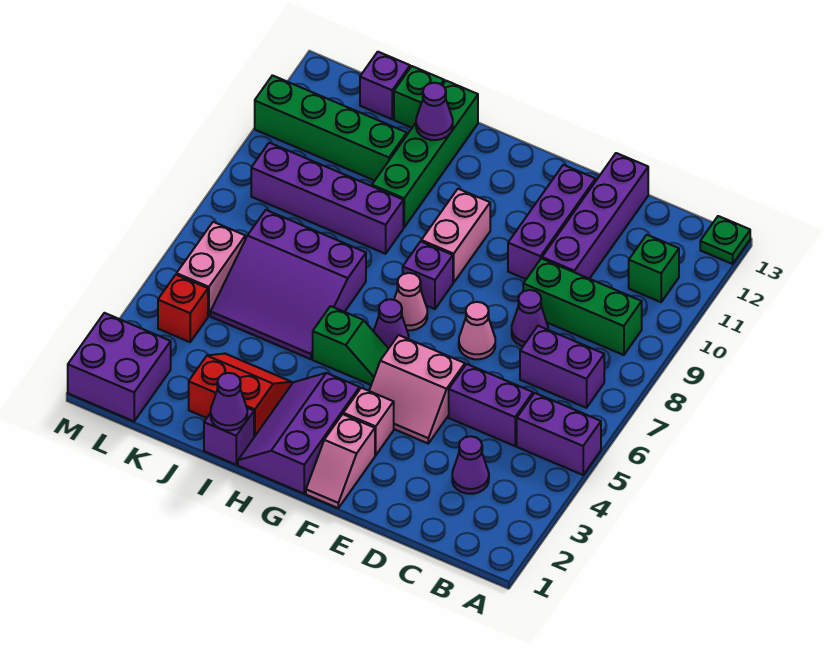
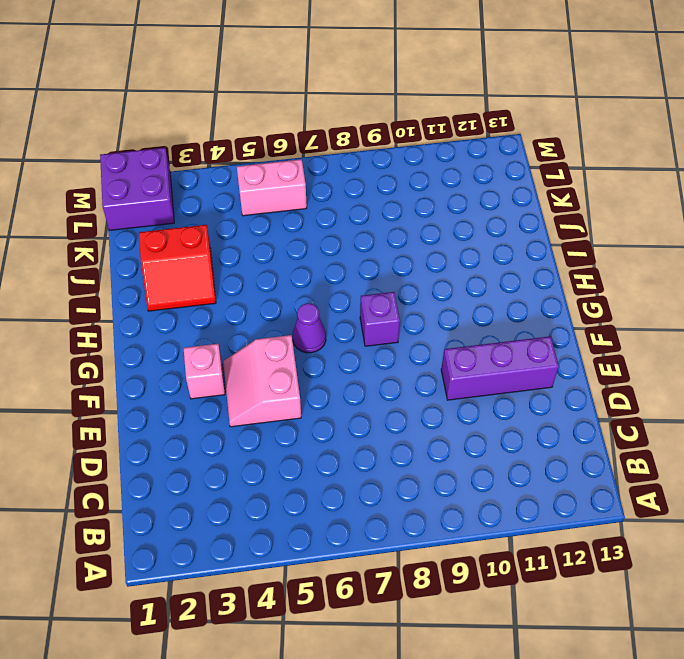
red 2x2 slope [139,225,216,311] -> red 2x2 slope turned to [189,354,291,437]
none -> purple 1x2 brick [517,393,601,475]
none -> green 1x1 plate [700,216,750,264]
none -> purple 1x2 brick [520,326,604,408]
none -> green 1x3 brick [523,258,642,355]

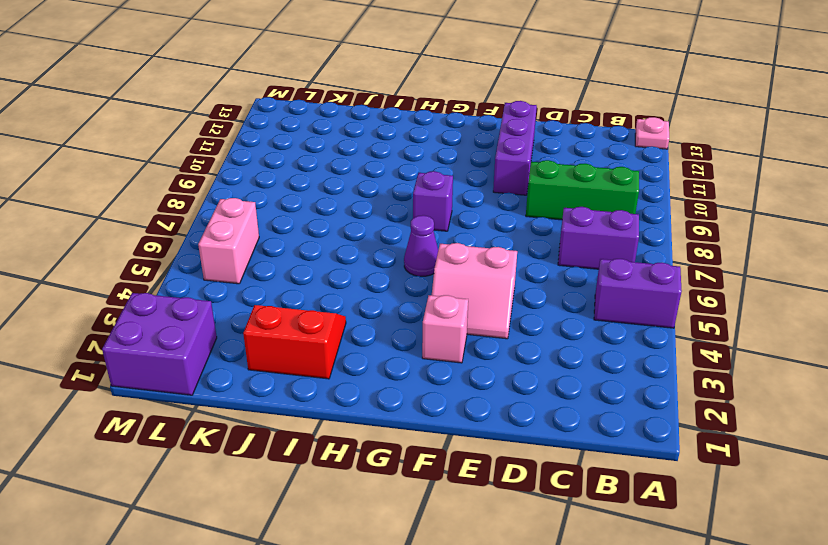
pink 1x1 plate [635,117,669,149] -> green 1x1 plate [700,216,750,264]
none -> green 1x1 brick [629,235,679,302]
none -> purple 1x1 cone [452,436,489,494]
none -> purple 1x2 brick [449,364,533,446]
none -> purple 1x1 cone [512,290,548,346]

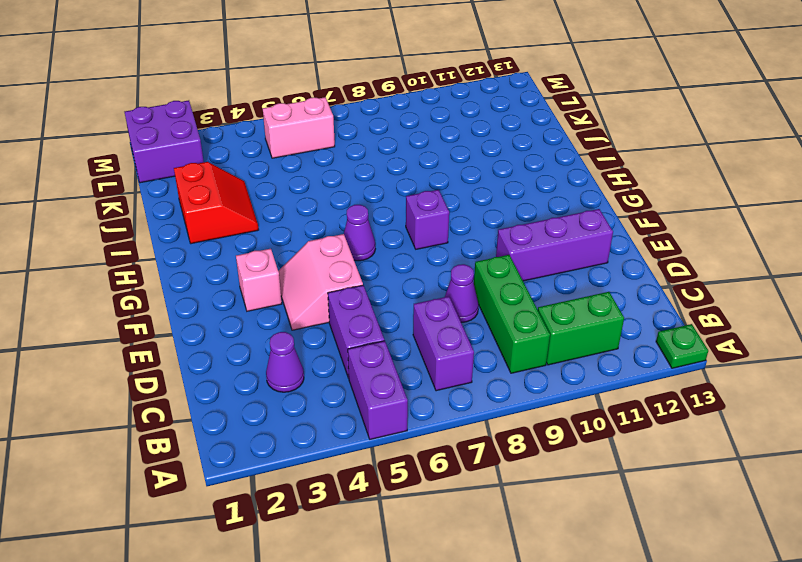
green 1x2 brick [538,292,624,365] -> green 1x1 brick [629,235,679,302]
none -> purple 1x4 brick [542,153,648,279]
none -> pink 1x1 cone [459,302,495,359]
none -> pink 1x2 slope [306,414,375,508]
none -> purple 2x3 slope [238,373,359,494]

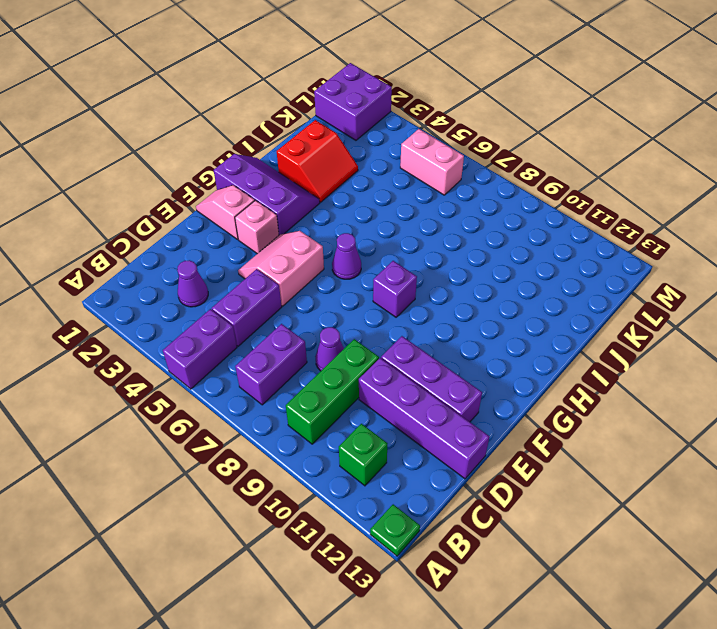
none -> pink 1x1 cone [459,302,495,359]
none -> green 1x2 slope [313,306,389,385]
none -> pink 1x1 cone [394,273,427,330]
none -> pink 1x2 brick [421,189,490,283]

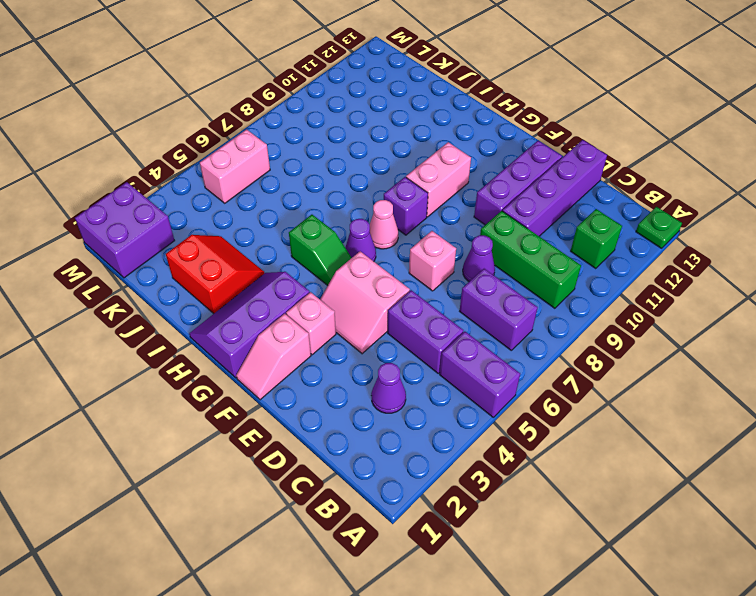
pink 1x1 brick [409,231,456,291] -> pink 1x1 cone [459,302,495,359]
none -> purple 1x1 brick [204,408,254,465]
none -> purple 3x3 slope [211,210,366,359]
none -> purple 1x4 brick [251,143,403,254]
none -> green 1x4 brick [372,81,478,227]

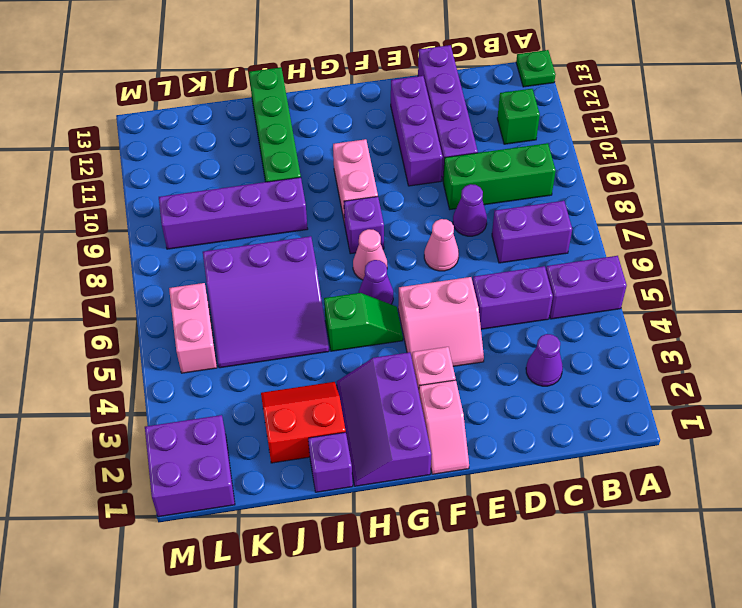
none -> green 1x4 brick [255,75,407,181]
none -> green 1x1 brick [394,66,444,128]
none -> purple 1x1 brick [360,52,410,119]
none -> red 1x1 brick [158,275,208,342]

